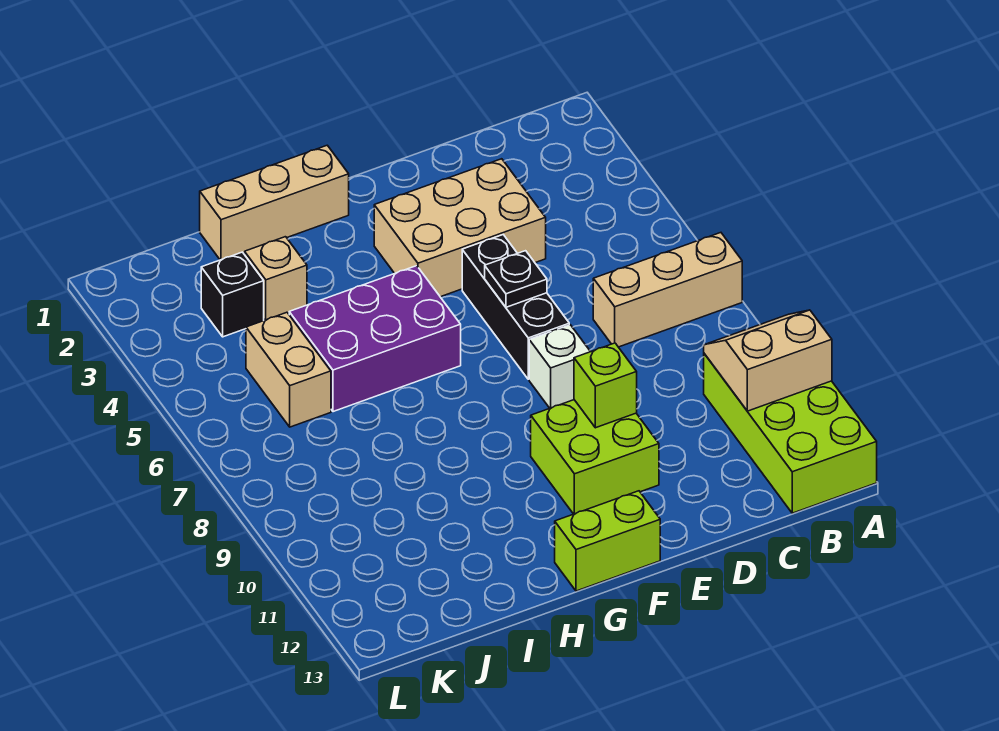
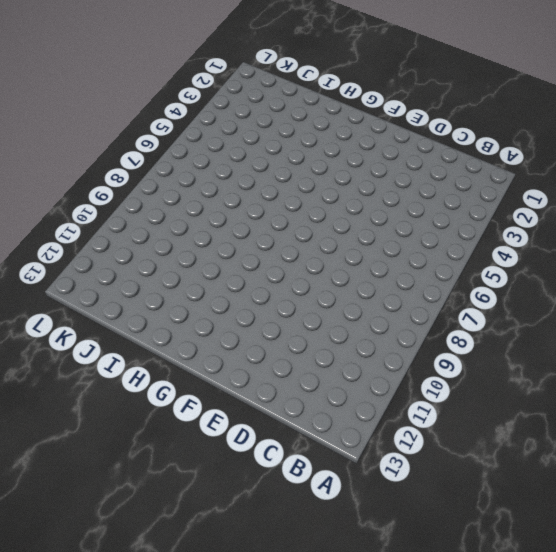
none -> tan 1x3 brick [593,233,742,347]
none -> lime 2x4 brick [704,354,877,513]
none -> tan 2x3 brick [374,159,546,297]

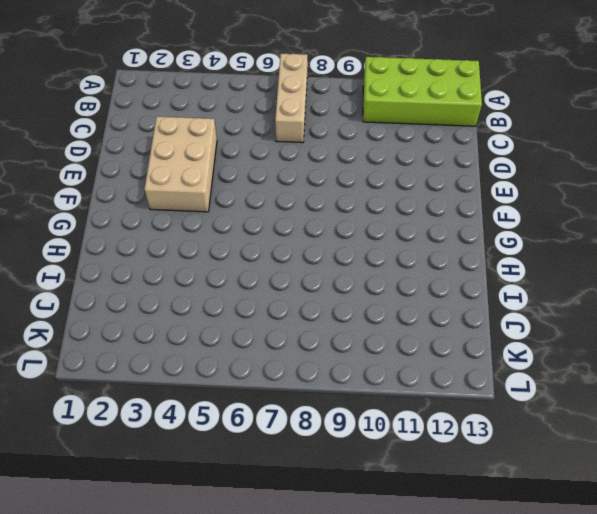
none -> black 1x3 brick [462,235,569,379]
none -> white 1x1 brick [529,325,590,408]
none -> lime 2x2 brick [531,400,659,514]

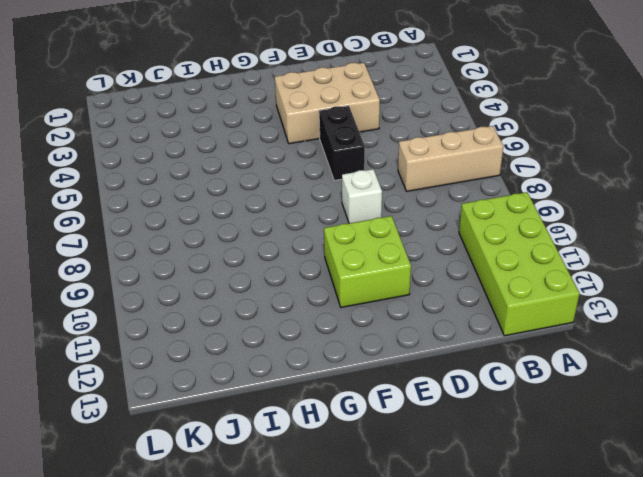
black 1x2 brick [319,106,365,180] -> black 1x3 brick [462,235,569,379]
none -> lime 1x2 brick [555,491,660,591]
none -> tan 1x3 brick [200,145,349,260]
none -> purple 2x3 brick [289,266,461,412]

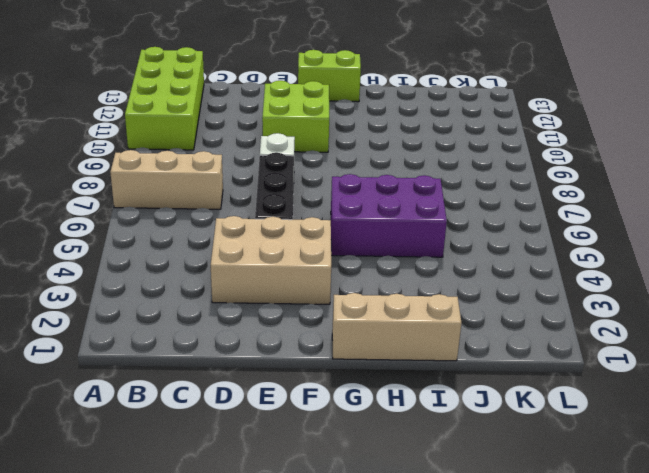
none -> tan 1x1 brick [245,237,307,320]
none -> black 1x1 brick [201,252,264,337]
none -> tan 1x2 brick [246,312,331,427]

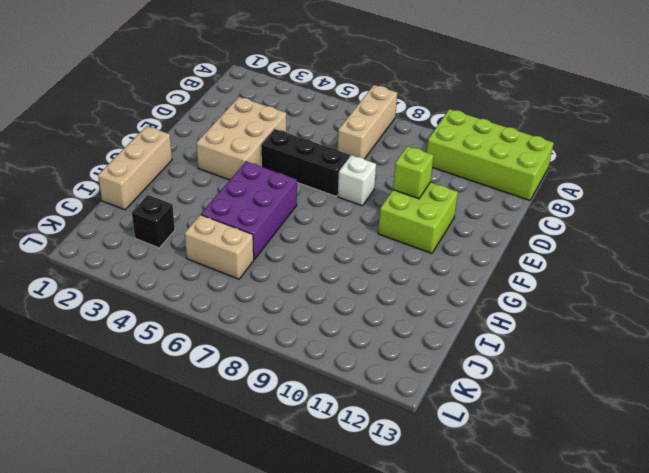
none -> lime 1x2 brick [555,491,660,591]
none -> tan 1x1 brick [245,237,307,320]
none -> tan 2x2 slope [704,310,832,411]

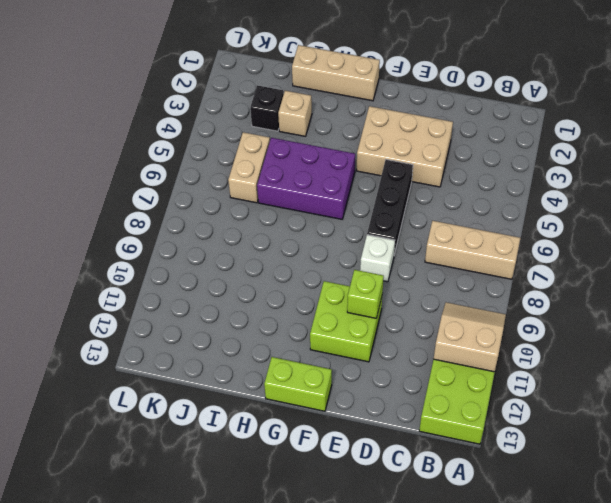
none -> black 1x1 plate [485,251,547,307]

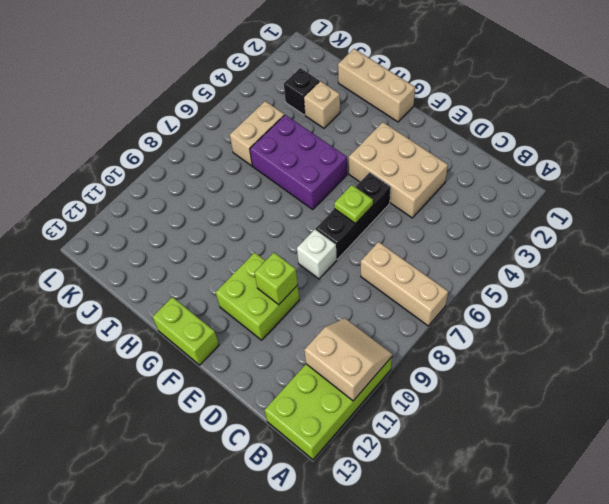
lime 1x1 plate [334,185,373,223] -> black 1x1 plate [485,251,547,307]

